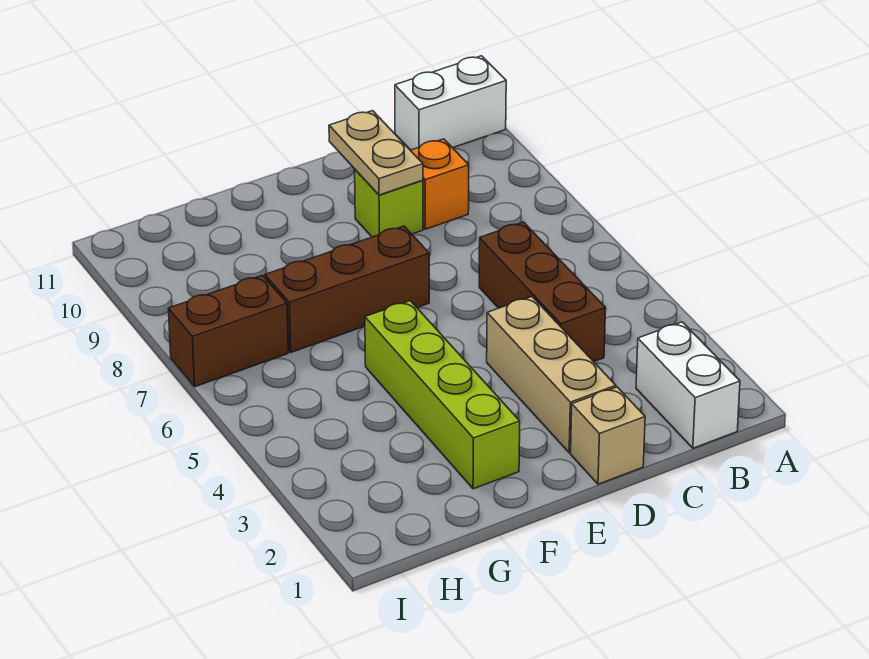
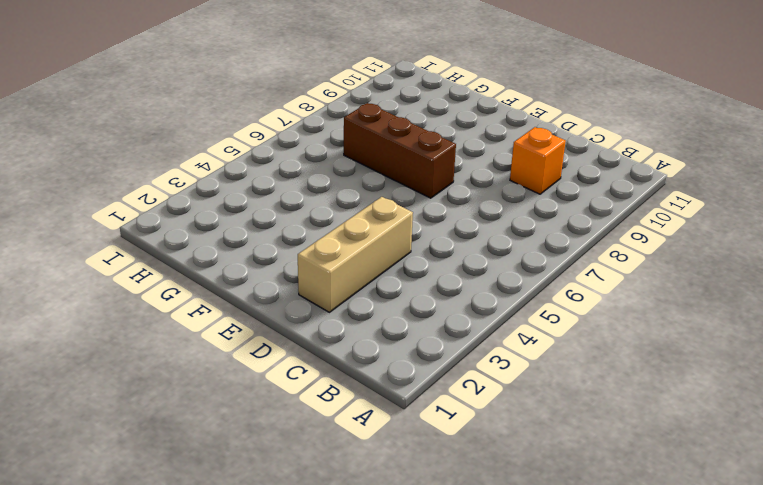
none -> white 1x2 brick [395,56,506,150]
none -> white 1x2 brick [636,322,740,448]

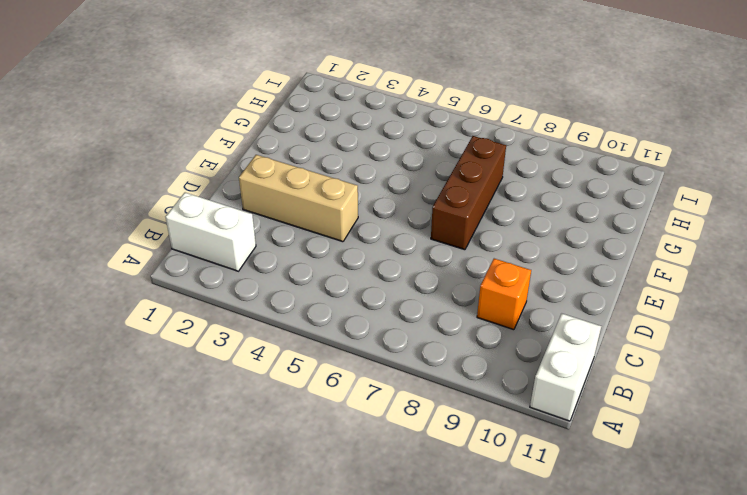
none -> brown 1x3 brick [479,222,606,362]
none -> tan 1x1 brick [571,387,645,484]

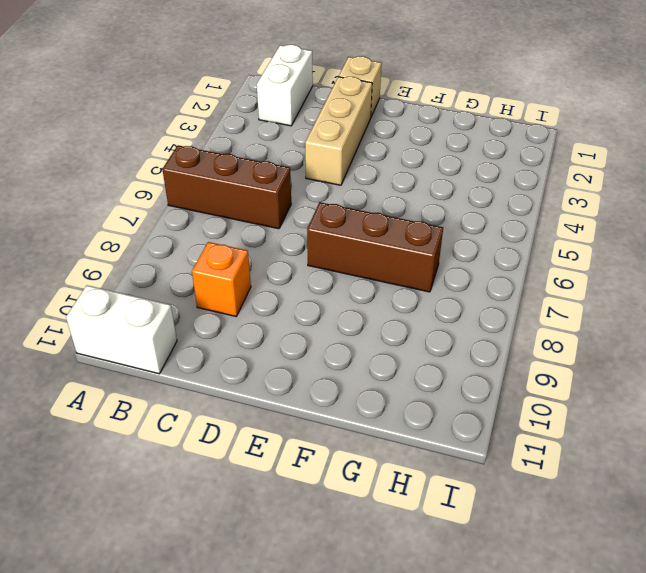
brown 1x3 brick [162,145,291,229] -> brown 1x3 brick turned to [479,222,606,362]
none -> lime 1x1 brick [355,170,423,237]
none -> lime 1x4 brick [365,301,520,489]

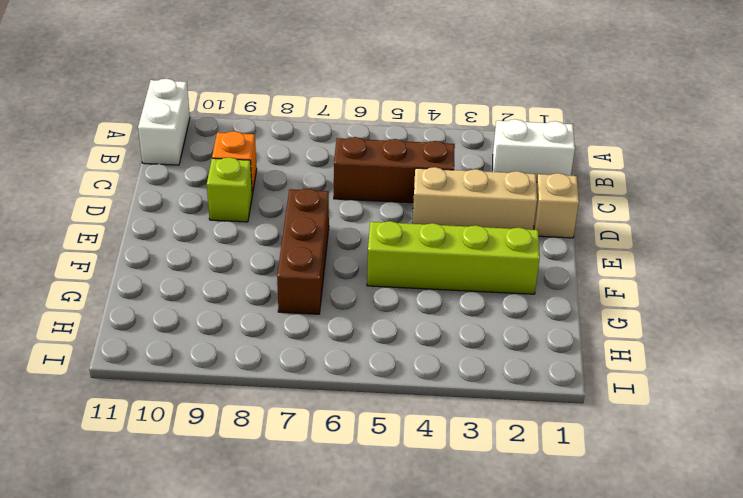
none -> brown 1x2 brick [168,275,288,387]
none -> tan 1x2 plate [329,111,423,195]

